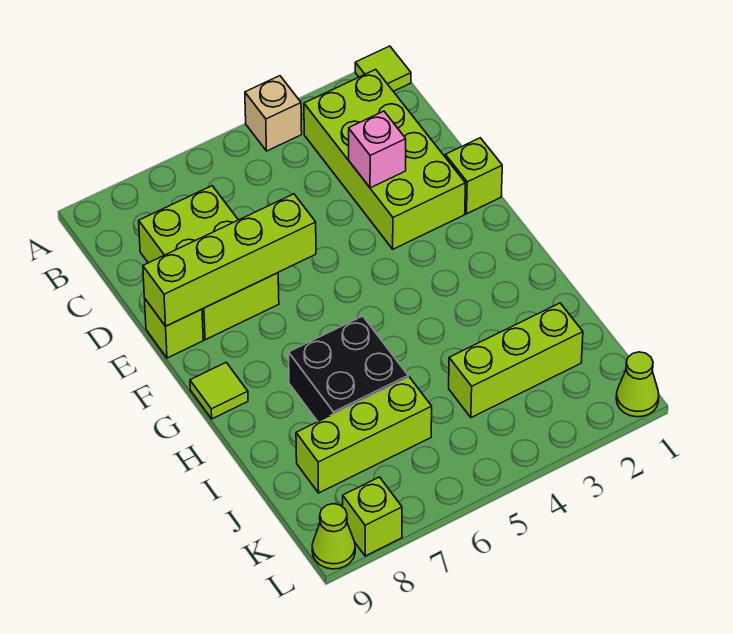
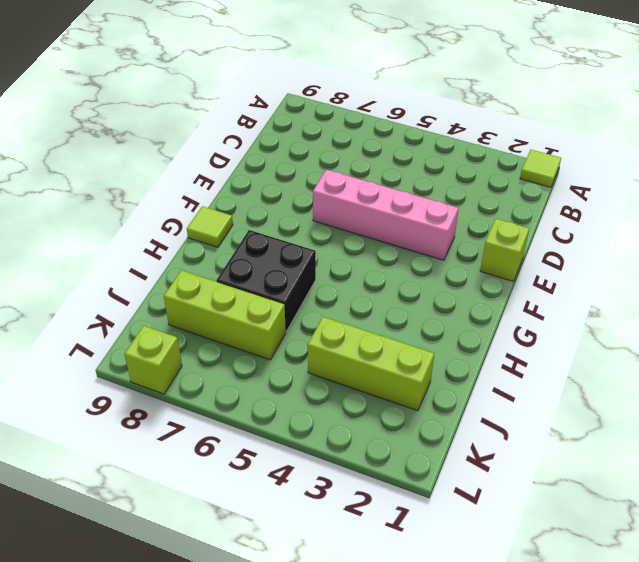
pink 1x4 brick [313,170,459,260] -> lime 2x4 brick [304,69,465,249]
none -> tan 1x1 brick [245,76,302,151]
none -> lime 2x3 brick [139,186,279,340]
none -> lime 1x1 brick [144,298,203,358]

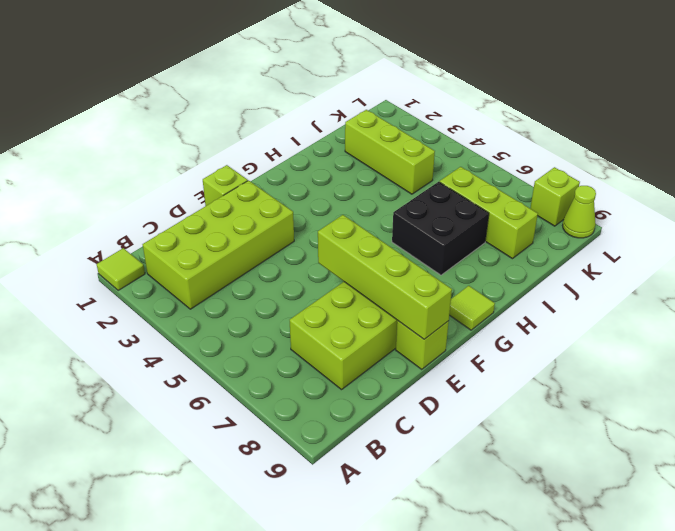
none -> tan 1x1 brick [245,76,302,151]
none -> lime 1x1 cone [616,352,659,417]
none -> pink 1x1 brick [349,111,406,188]

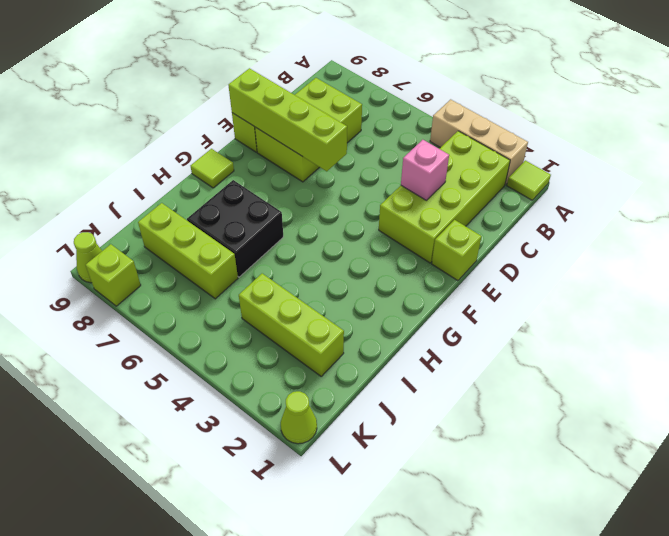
tan 1x3 brick [430,99,528,185] -> tan 1x1 brick [245,76,302,151]

